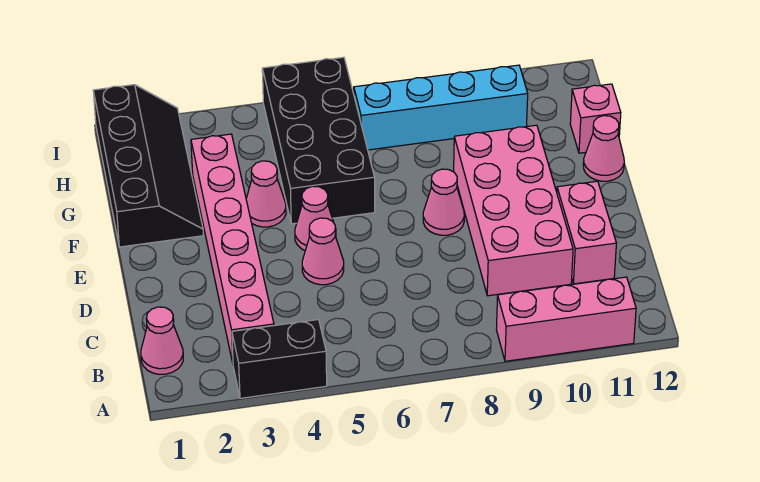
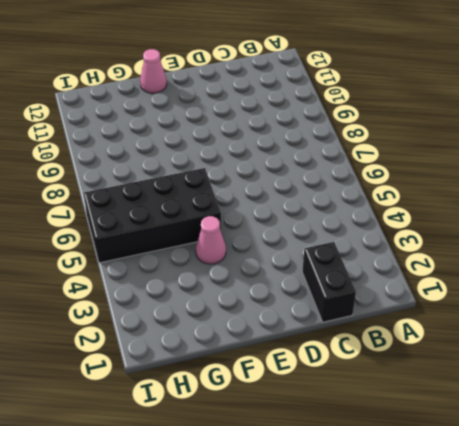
black 1x2 brick [302,242,356,322] -> black 1x2 brick moved to [232,320,327,398]
none -> pink 1x3 brick [496,277,636,361]
none -> pink 1x1 cone [141,307,183,374]
none -> pink 1x6 brick [191,134,274,363]

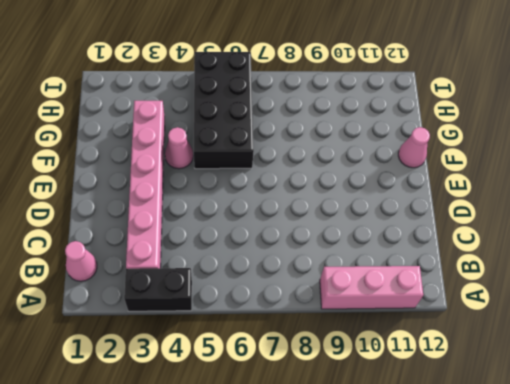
none -> pink 2x4 brick [454,125,573,296]
none -> pink 1x2 brick [557,181,616,284]
none -> pink 1x1 cone [302,218,344,285]

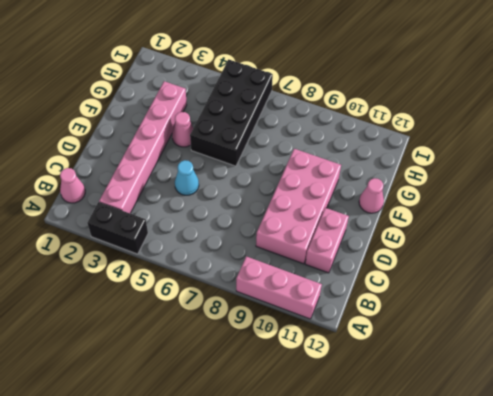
cyan 1x1 cone [175,160,199,195] -> pink 1x1 cone [302,218,344,285]
none -> pink 1x1 cone [295,186,336,250]
none -> pink 1x1 cone [423,169,464,235]
none -> black 2x4 slope [93,85,203,247]

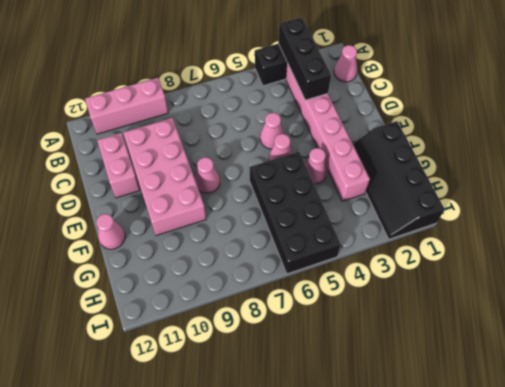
black 1x3 brick [278,17,331,100] -> none
none -> pink 1x1 brick [570,84,621,153]
none -> cyan 1x4 brick [354,65,528,150]

